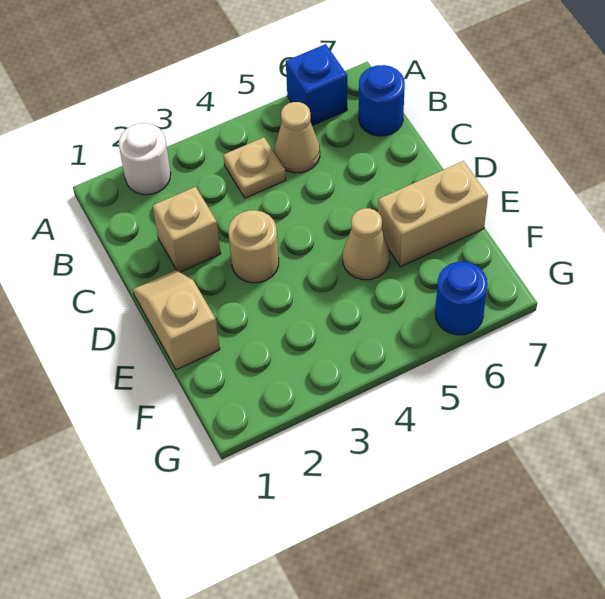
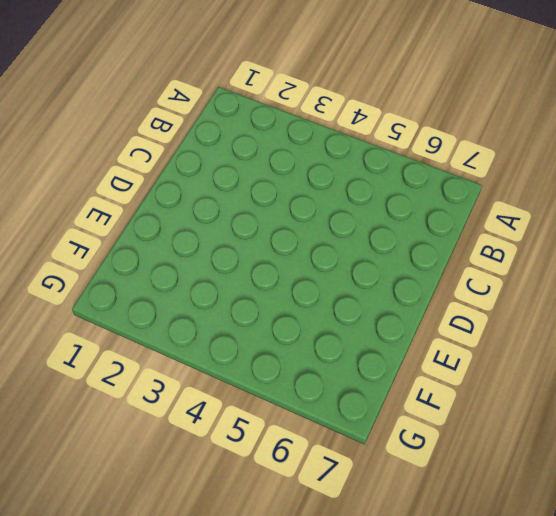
none -> white 1x1 round brick [119,123,171,195]
none -> blue 1x1 brick [286,44,347,126]

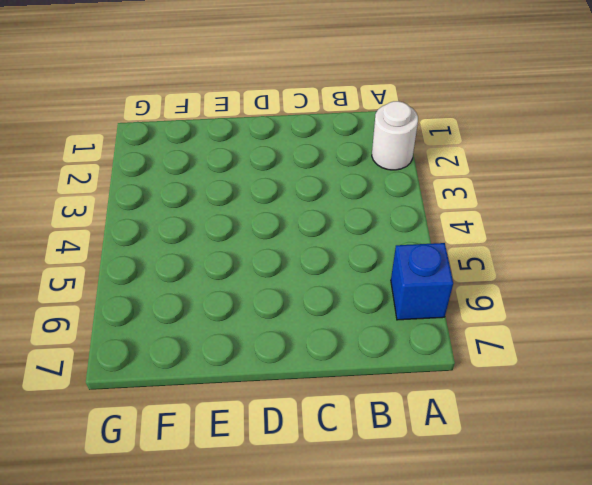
none -> tan 1x1 plate [223,137,286,198]
none -> tan 1x1 cone [275,102,320,173]

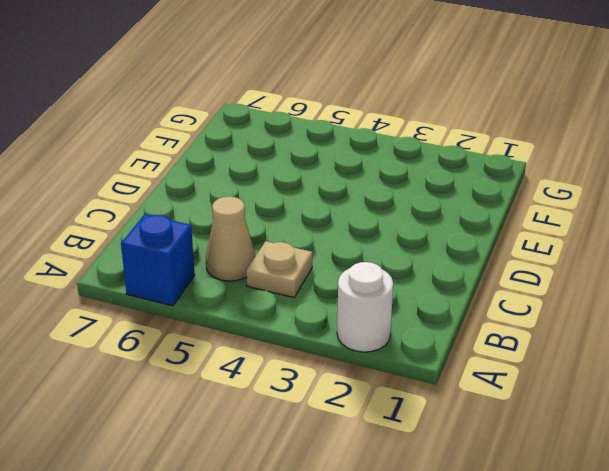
none -> blue 1x1 round brick [359,65,405,136]
none -> tan 1x1 brick [153,187,221,272]

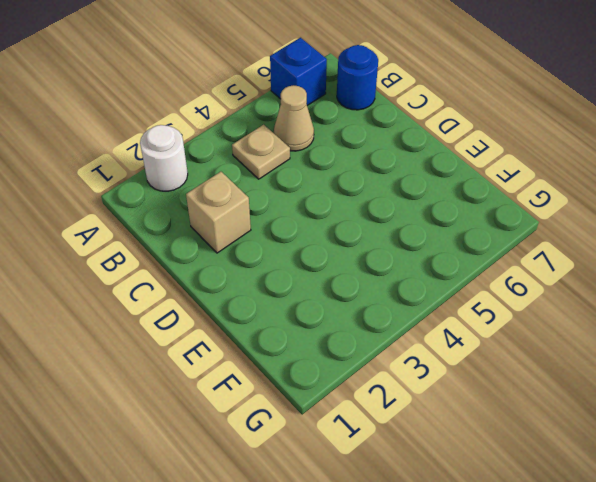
none -> tan 1x2 slope [133,270,220,370]
none -> tan 1x1 round brick [228,210,279,283]

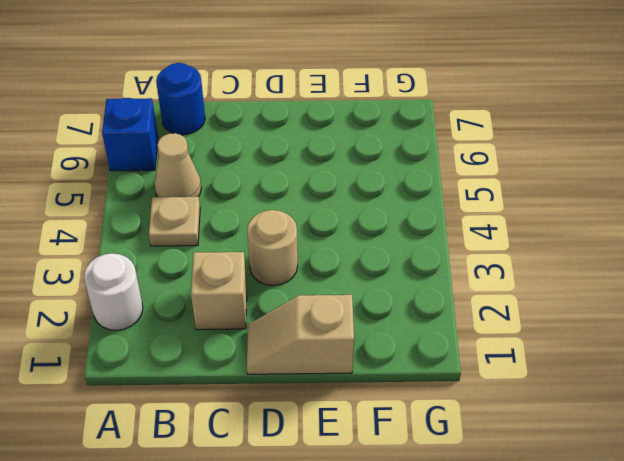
none -> tan 1x1 cone [343,208,390,280]
none -> tan 1x2 brick [378,161,488,267]

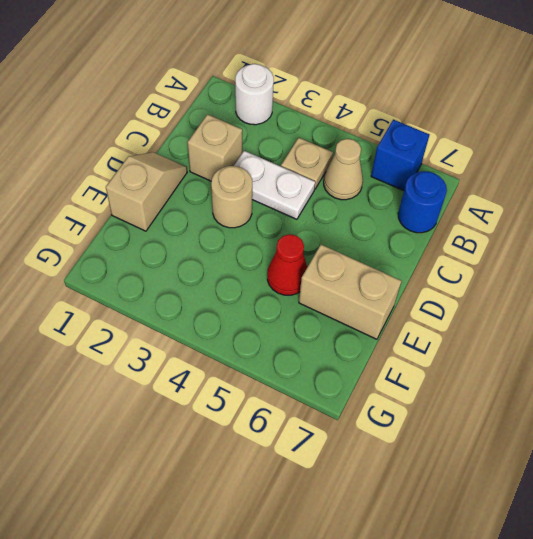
white 1x2 plate [234,151,315,219] -> none
red 1x1 cone [267,234,307,295] -> tan 1x1 cone [343,208,390,280]
none -> blue 1x1 round brick [435,262,487,335]

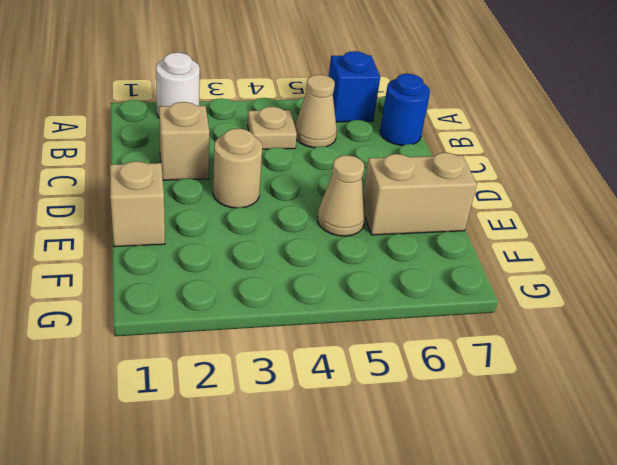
none -> blue 1x1 round brick [435,262,487,335]

